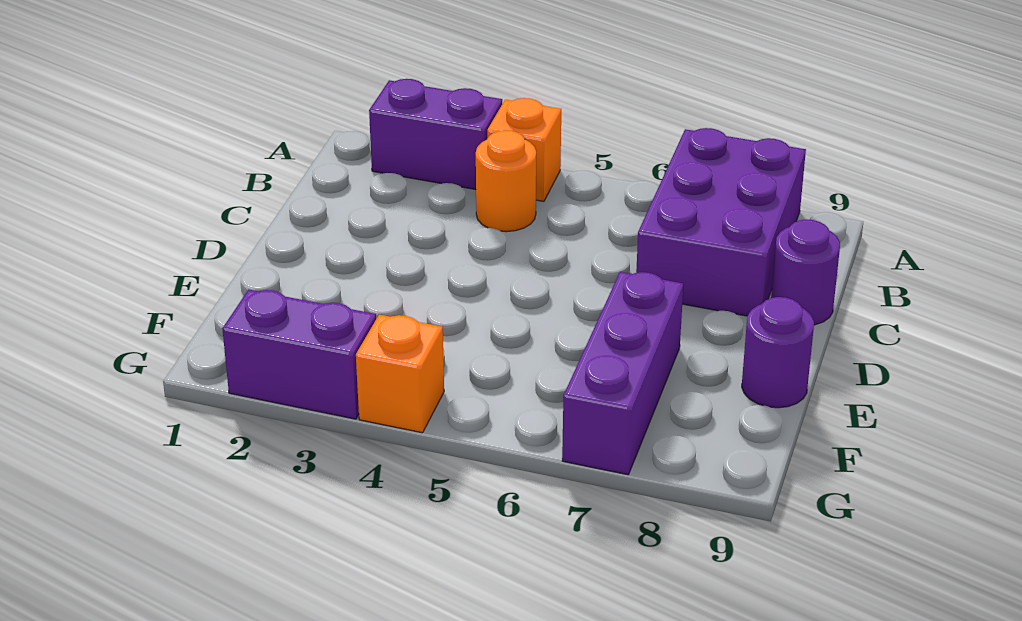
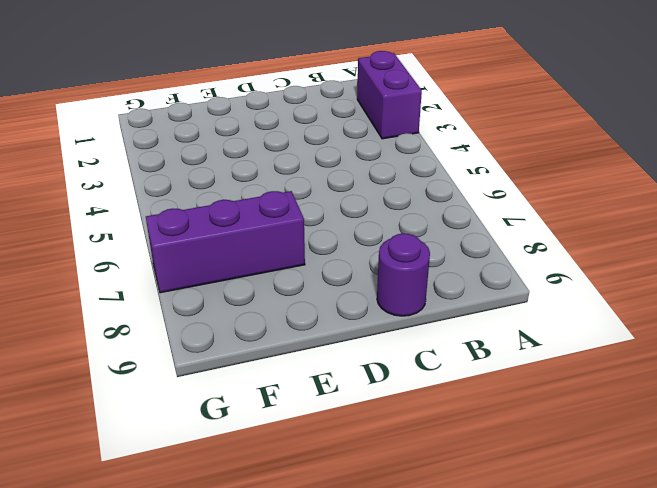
none -> orange 1x1 brick [487,98,561,201]
none -> purple 2x3 brick [636,128,806,316]

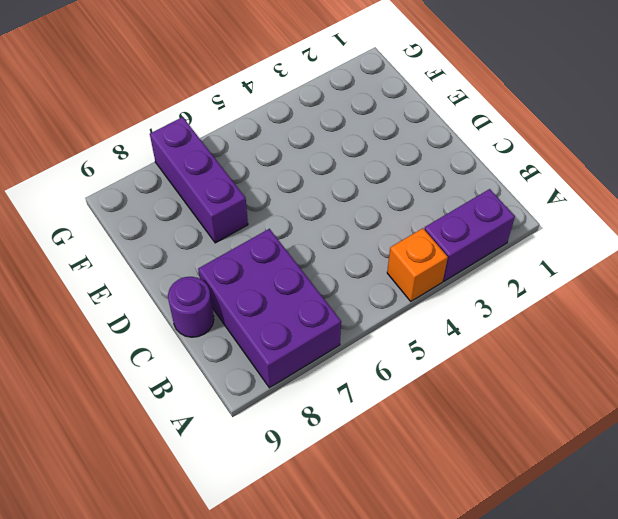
none -> orange 1x1 round brick [476,130,536,232]
none -> purple 1x1 round brick [742,297,814,408]

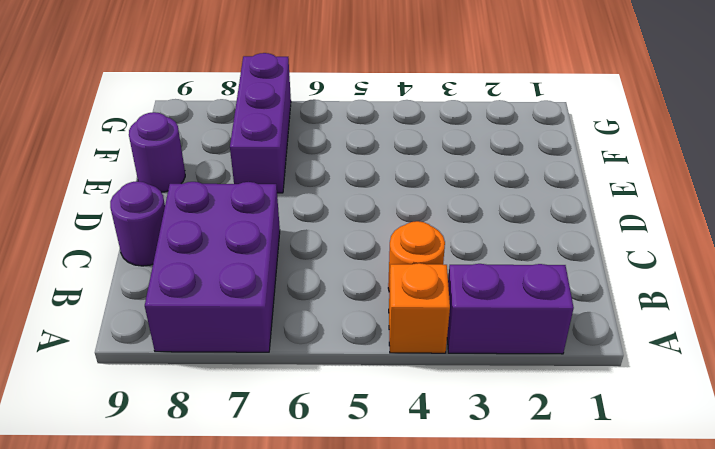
none -> purple 1x2 brick [222,290,376,419]
none -> orange 1x1 brick [356,315,444,433]

